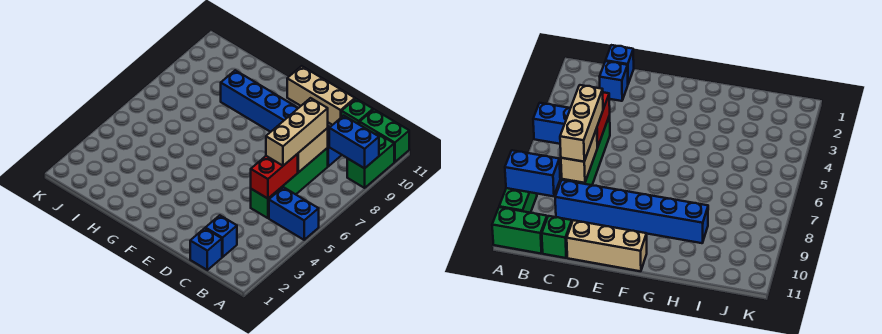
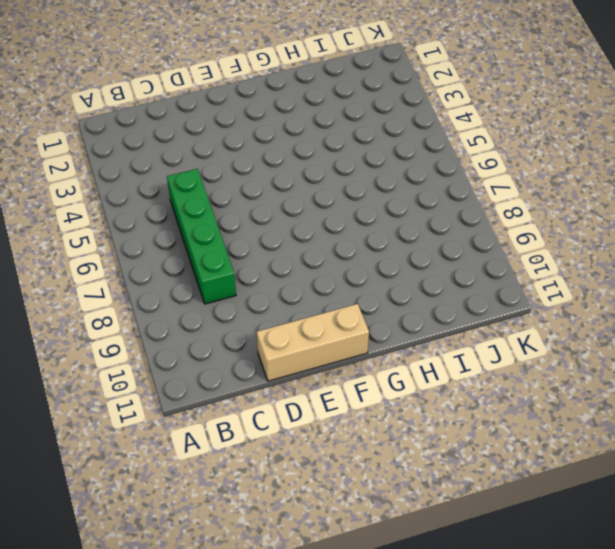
none -> blue 1x2 brick [269,187,319,240]
none -> green 1x2 brick [347,133,394,188]
none -> green 1x2 brick [360,110,409,162]

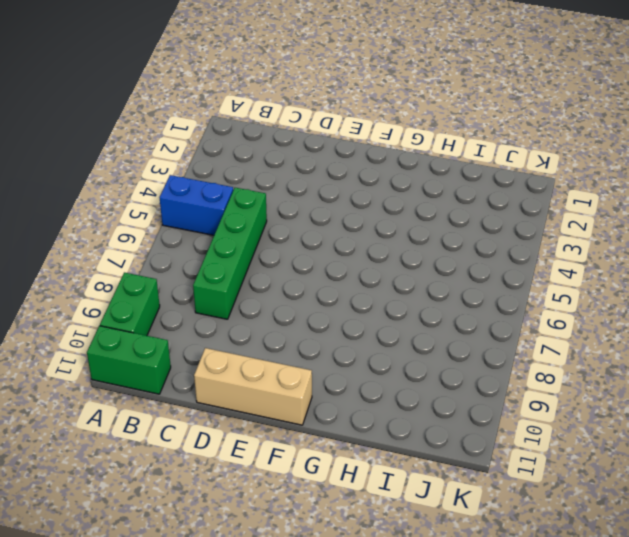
none -> blue 1x1 brick [190,228,222,270]
none -> blue 1x1 brick [205,215,237,257]
none -> blue 1x6 brick [221,70,341,166]

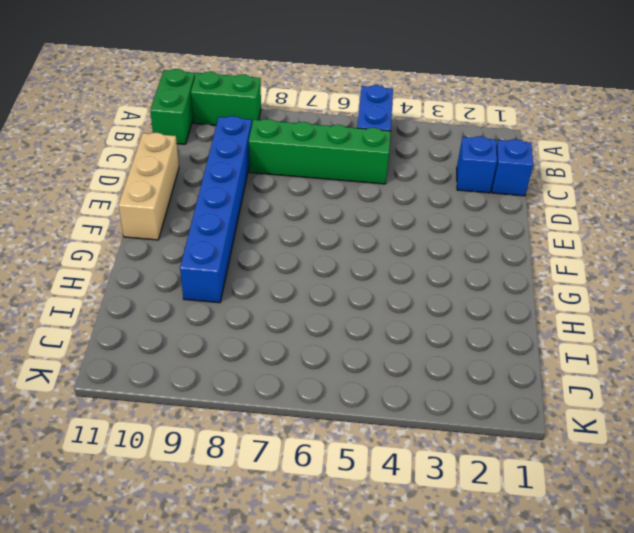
none -> green 1x1 brick [341,99,373,125]
none -> blue 1x2 brick [329,116,379,168]
none -> red 1x2 brick [251,154,298,199]

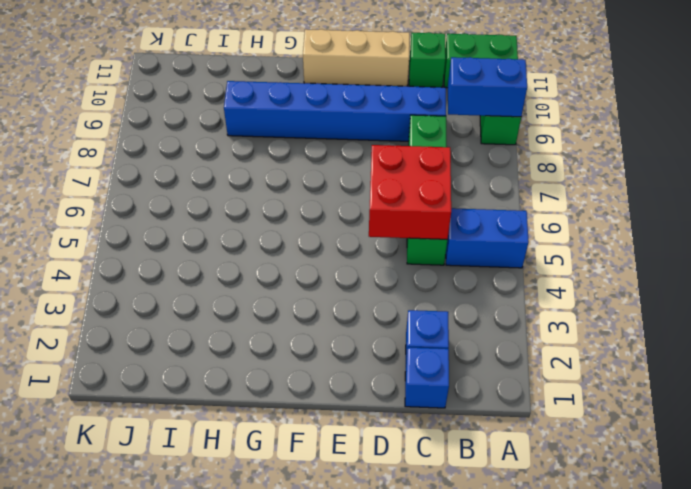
red 2x2 brick [369,145,451,239] -> red 1x2 brick [251,154,298,199]
none -> tan 1x2 brick [298,128,328,173]
none -> tan 1x3 brick [266,98,328,166]

